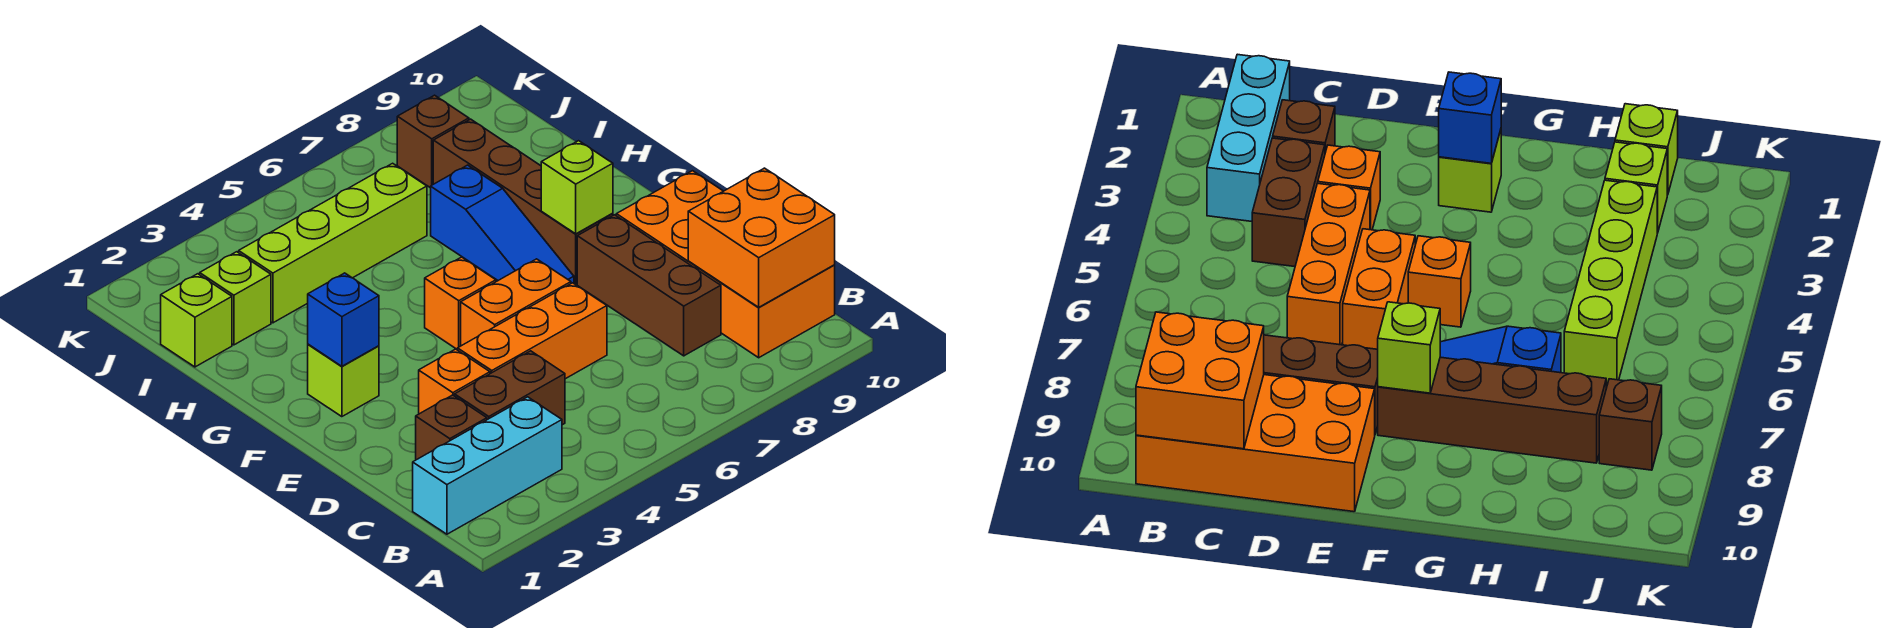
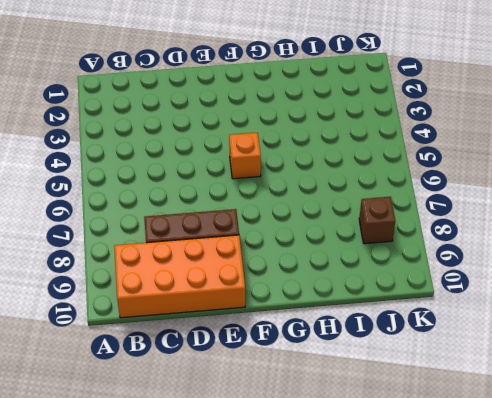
none -> cyan 1x3 brick [413,397,562,534]
none -> brown 1x1 brick [416,395,487,460]
none -> brown 1x2 brick [455,351,565,425]

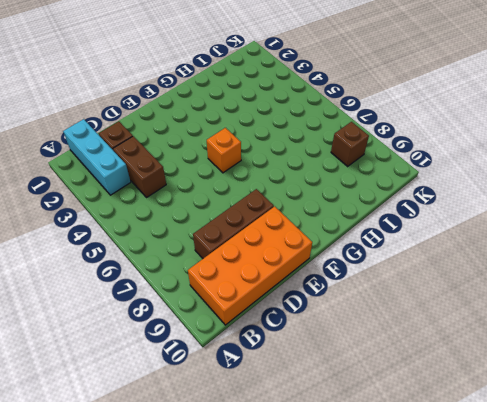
none -> orange 1x1 brick [419,349,490,414]
none -> orange 1x3 brick [458,283,607,379]
none -> orange 1x2 brick [461,259,571,346]

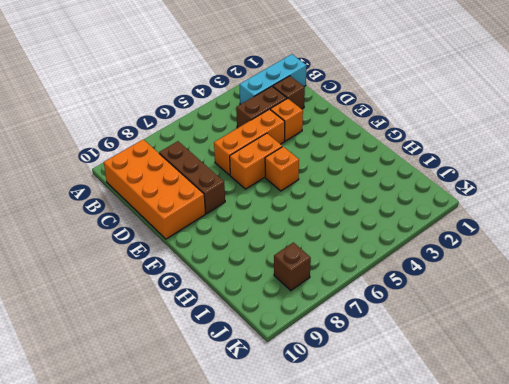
none -> lime 1x1 brick [308,344,379,417]
none -> blue 1x3 slope [431,165,574,283]
none -> brown 1x4 brick [433,119,613,284]

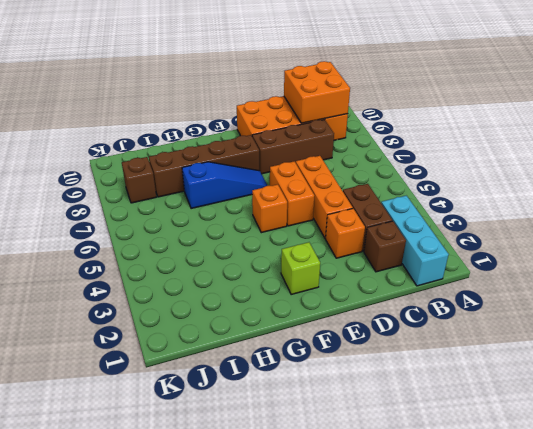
none -> lime 1x1 brick [161,274,232,367]
none -> lime 1x1 brick [200,252,271,345]
none -> lime 1x4 brick [239,163,427,323]

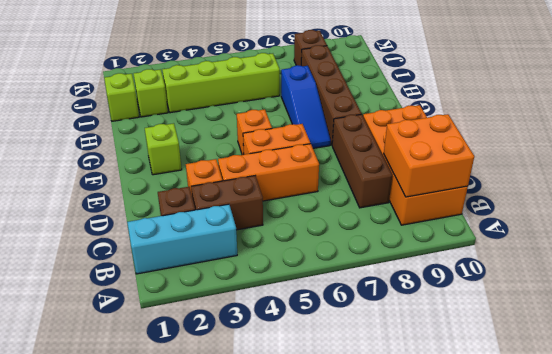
none -> blue 1x1 brick [308,273,379,366]
none -> lime 1x1 brick [541,141,613,234]

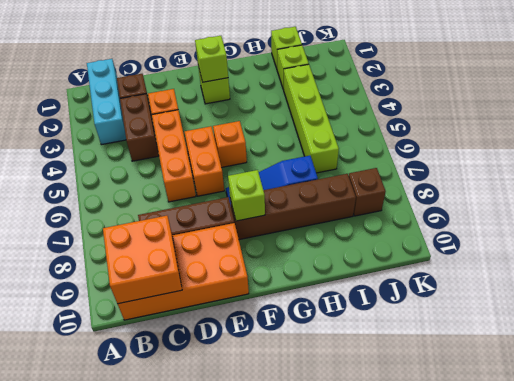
lime 1x1 brick [195,36,228,82] -> blue 1x1 brick [308,273,379,366]

